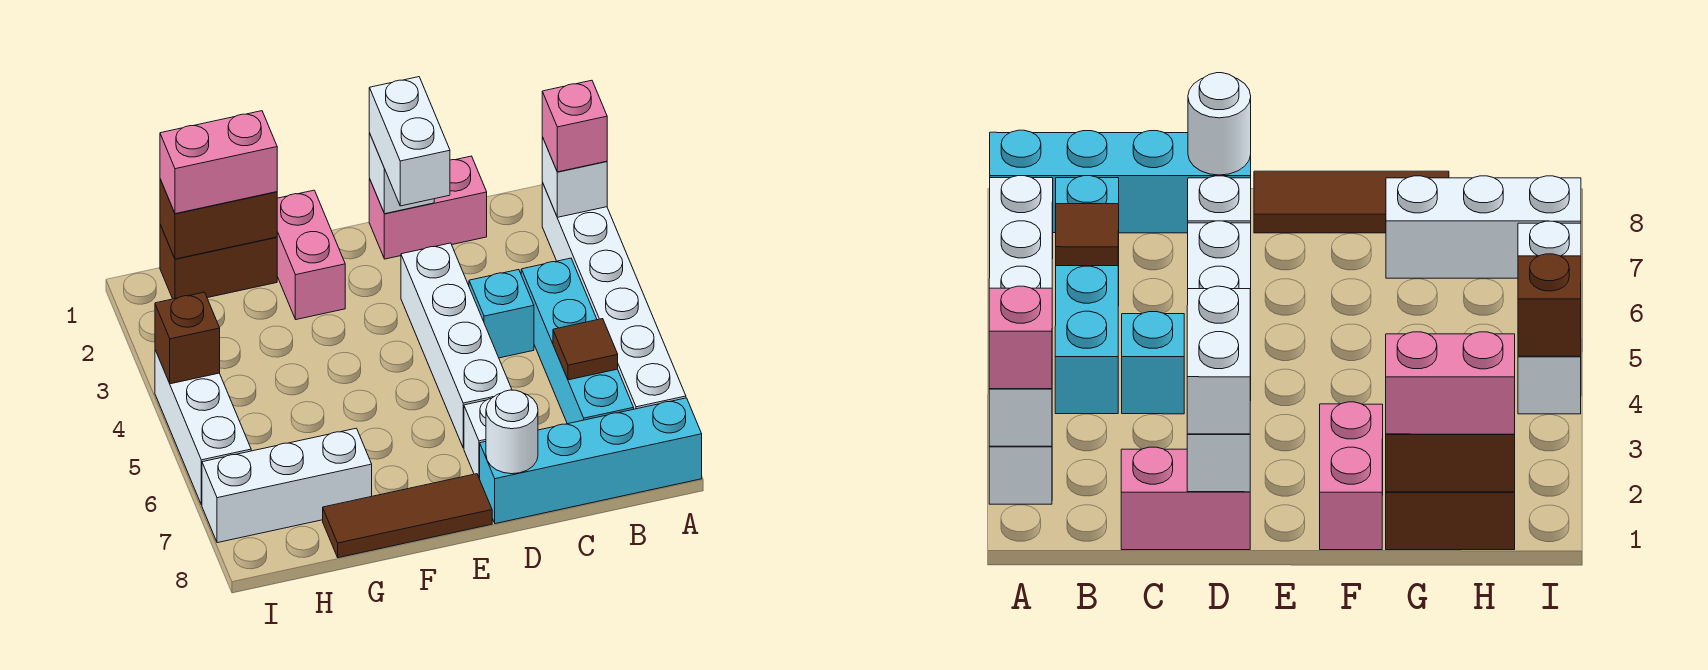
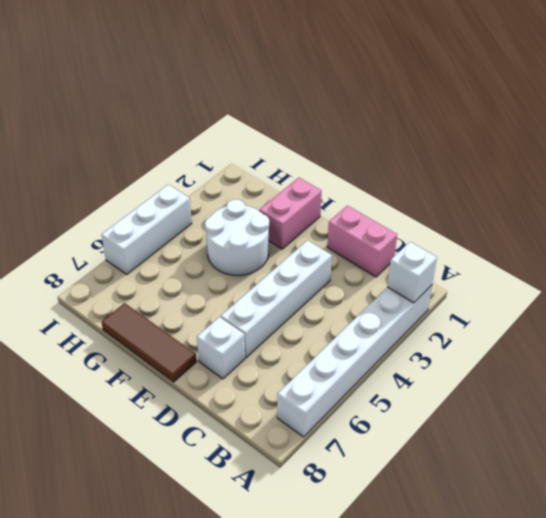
white 2x2 round brick [205,199,269,275] -> none
none -> cyan 1x4 brick [480,398,702,524]
none -> cyan 1x4 brick [521,258,634,424]
none -> cyan 1x1 brick [469,270,534,358]

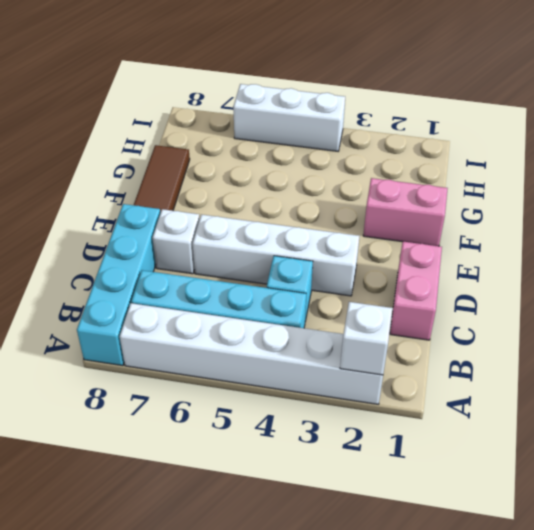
none -> brown 1x2 brick [160,225,277,299]
none -> white 1x3 brick [202,428,372,543]
none -> brown 1x1 tile [553,319,618,380]

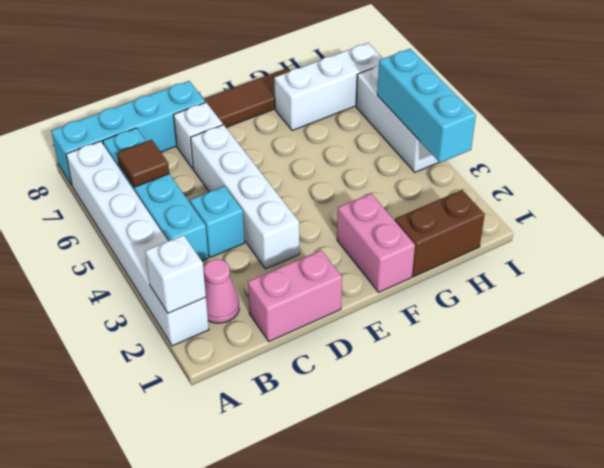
pink 1x1 cone [203,259,239,323] -> none
cyan 1x3 brick [377,49,476,163] -> brown 1x1 brick [155,292,220,384]
none -> white 1x1 brick [369,133,434,214]
none -> white 1x1 round brick [486,390,538,474]
none -> brown 1x2 brick [160,179,277,259]

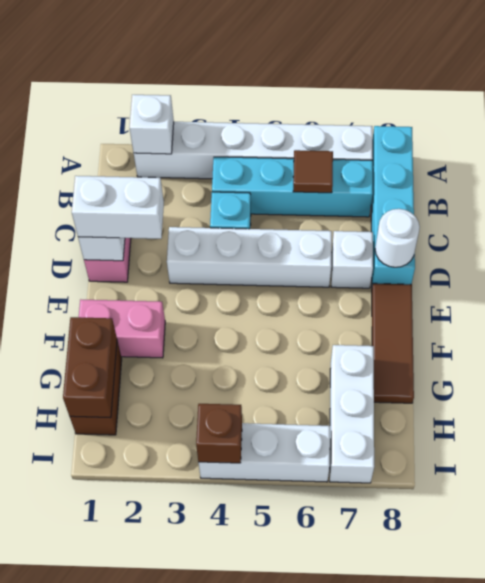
none -> pink 1x1 brick [542,80,607,172]
none -> pink 1x2 brick [160,111,277,214]

